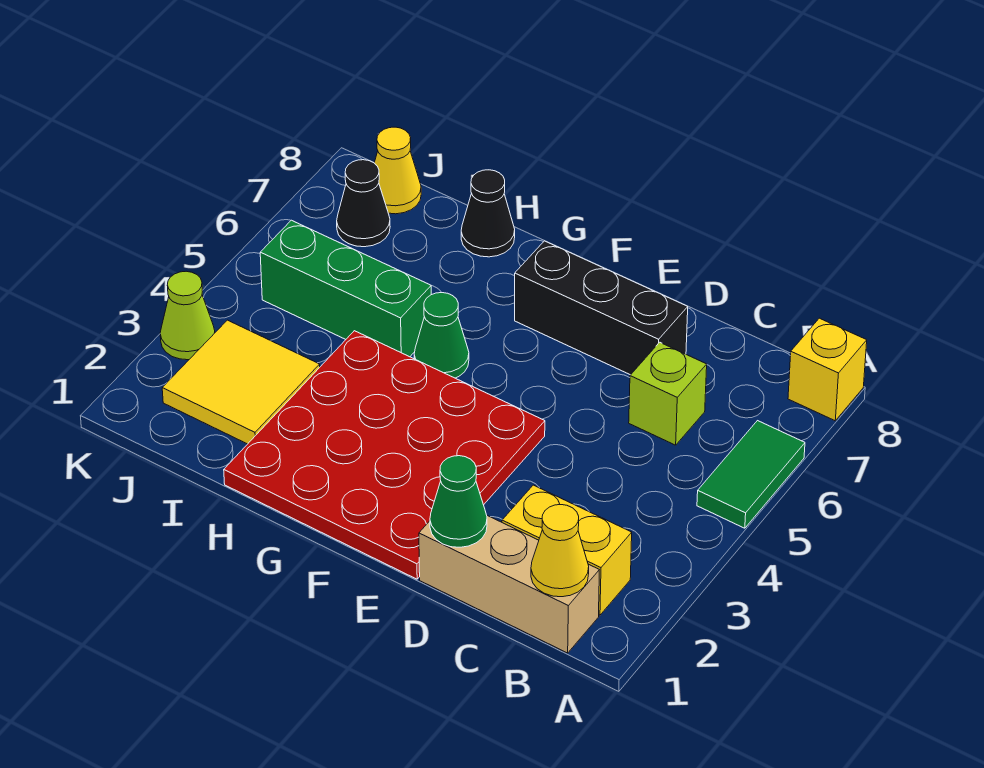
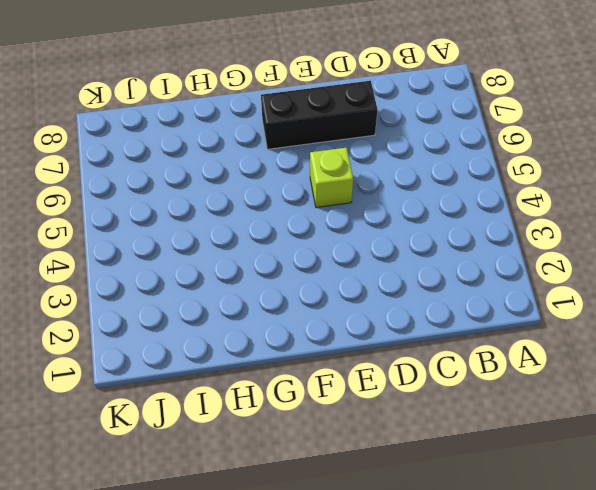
lime 1x1 brick [310,147,353,208] -> lime 1x1 brick moved to [629,342,707,445]
none -> green 1x2 tile [697,421,805,528]
none -> yellow 1x1 brick [788,318,867,421]
none -> tan 1x3 brick [419,516,599,653]

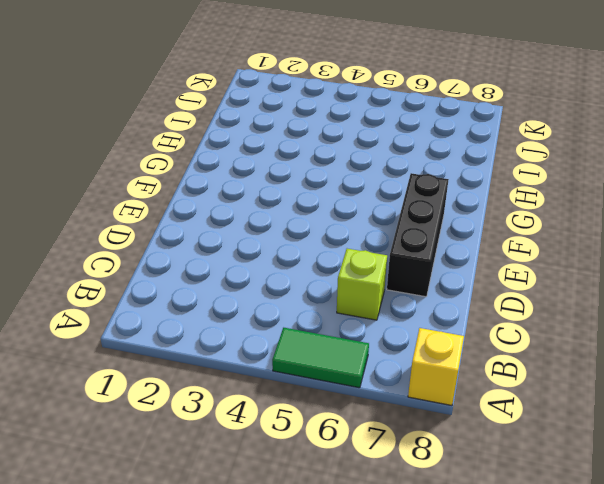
none -> tan 1x3 brick [419,516,599,653]
none -> yellow 1x2 brick [502,485,632,615]
none -> red 4x4 plate [224,331,545,579]

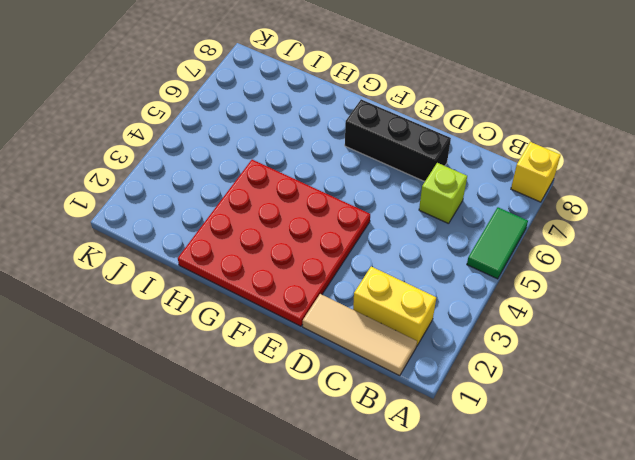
tan 1x3 tile [303,294,417,376] -> tan 1x3 brick [419,516,599,653]
none -> green 1x1 cone [414,293,469,378]
none -> green 1x3 brick [260,220,431,357]
none -> black 1x1 cone [461,170,515,257]

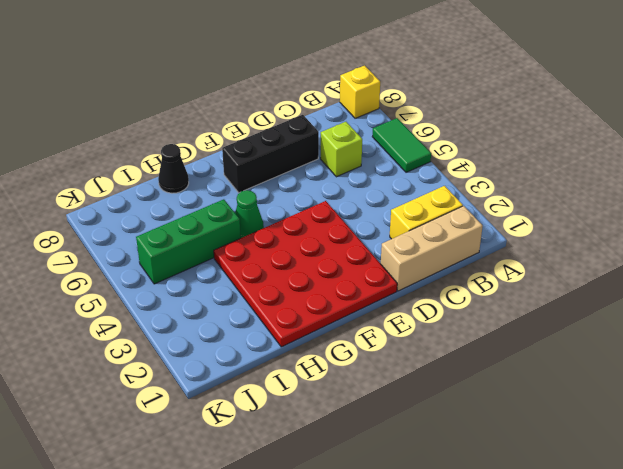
none -> yellow 2x2 tile [162,320,320,444]
none -> black 1x1 cone [337,160,390,247]
none -> yellow 1x1 cone [375,127,421,214]

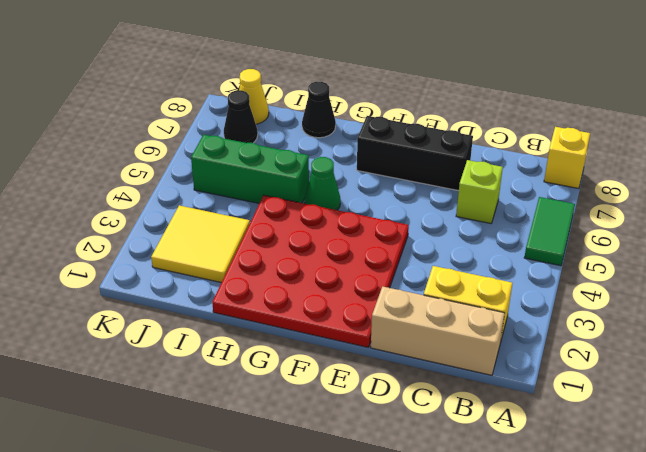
none -> lime 1x1 cone [160,271,215,360]
none -> yellow 1x1 cone [531,505,589,597]
none -> green 1x1 cone [430,456,487,547]

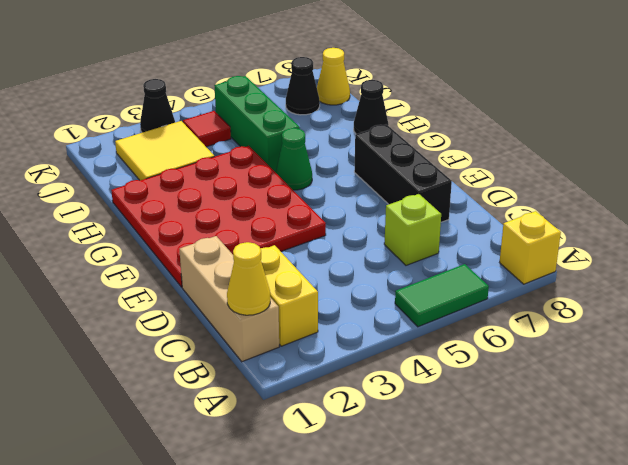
red 1x1 tile [183,111,231,147] -> none
black 1x1 cone [140,79,175,133] -> lime 1x1 cone [160,271,215,360]
none -> green 1x1 cone [430,456,487,547]

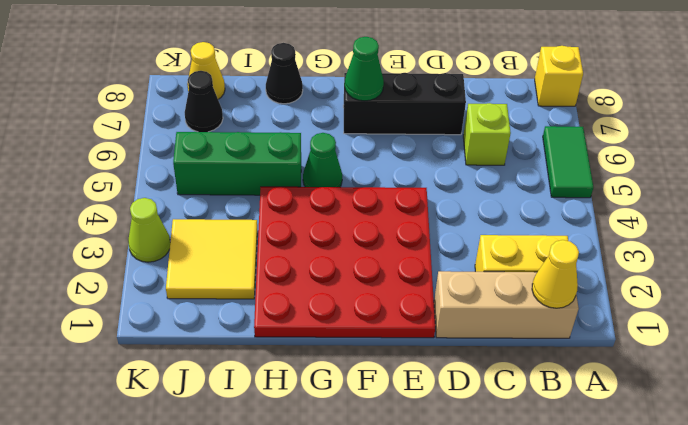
green 1x1 cone [345,37,384,101] -> green 1x1 cone moved to [430,456,487,547]

